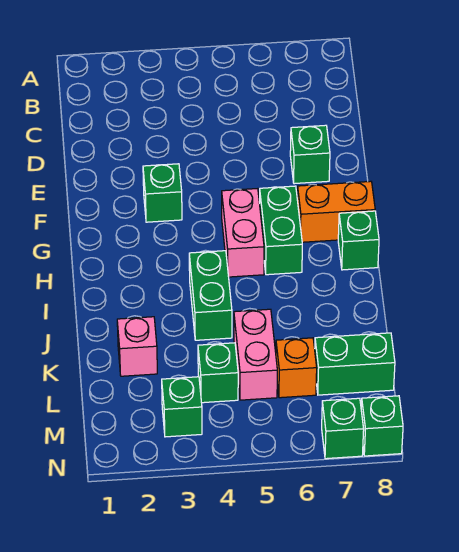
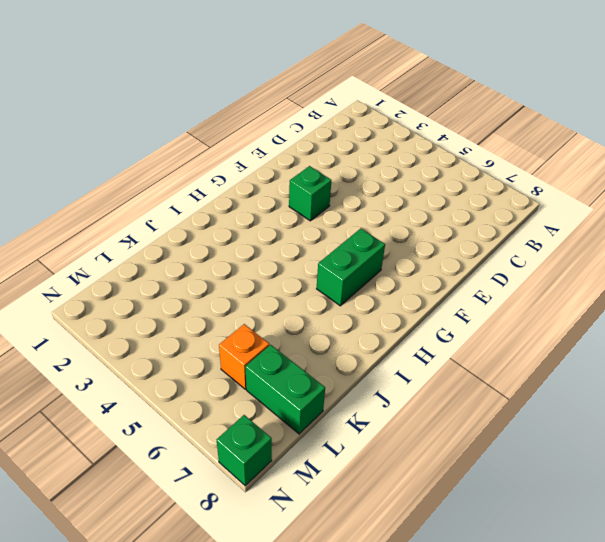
none -> green 1x1 brick [290,125,330,184]
none -> pink 1x2 brick [222,189,264,277]
none -> orange 1x2 brick [297,181,375,242]

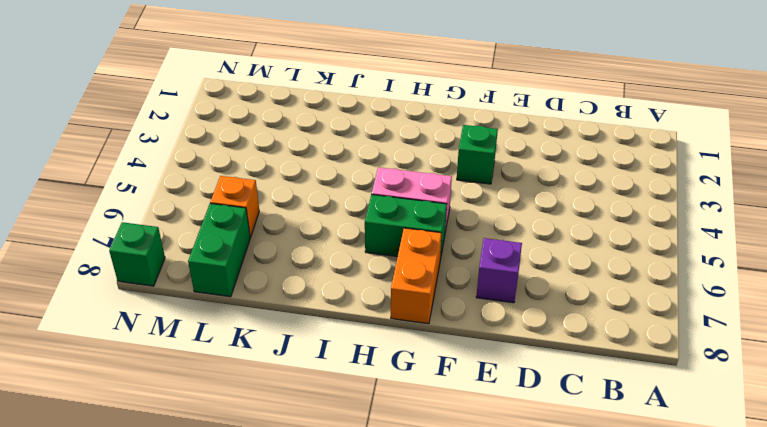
purple 1x1 brick [476,238,522,303] -> green 1x1 brick [290,125,330,184]
none -> green 1x1 brick [338,211,379,270]
none -> green 1x2 brick [189,251,232,340]
none -> pink 1x1 brick [117,317,157,376]

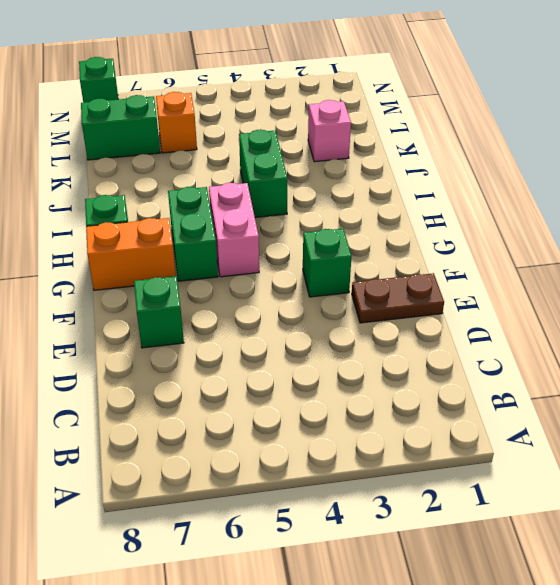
brown 1x2 plate [352,273,444,323] -> none
none -> pink 1x2 brick [234,309,277,400]
none -> green 1x1 brick [198,343,238,403]
none -> green 1x1 brick [162,377,202,437]

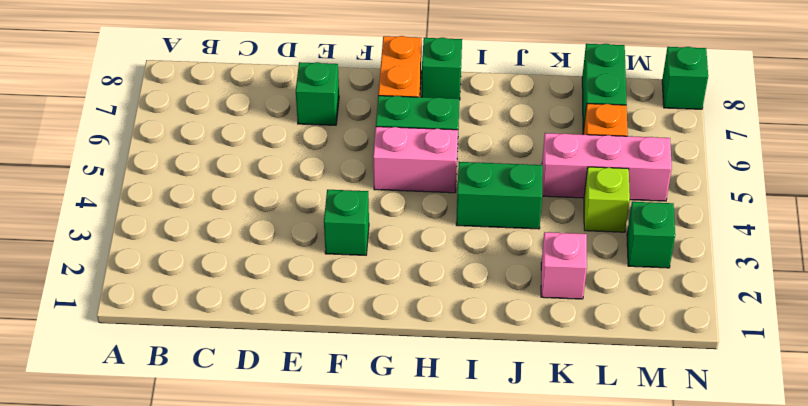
pink 1x3 brick [542,133,672,201] -> pink 1x2 brick [234,309,277,400]
lime 1x1 brick [584,167,630,232] -> green 1x1 brick [198,343,238,403]
none -> green 1x1 brick [322,398,364,459]

